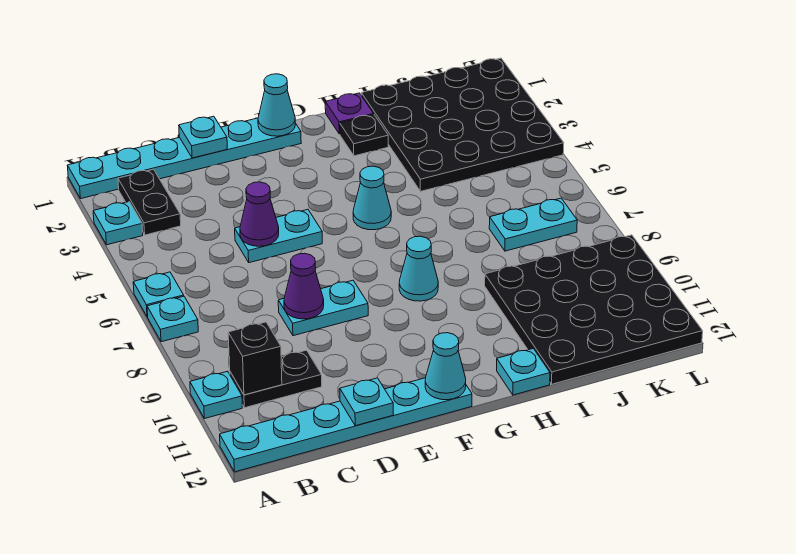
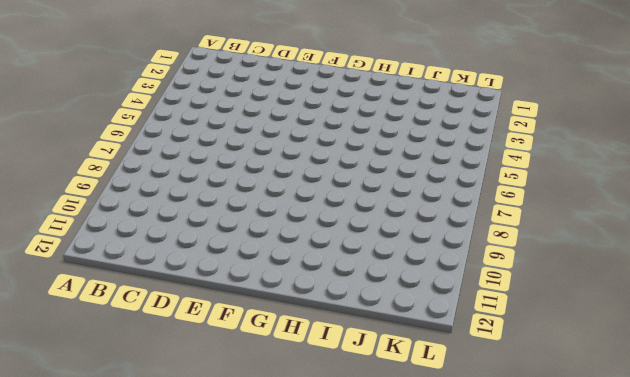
none -> cyan 1x6 plate [67,118,301,199]
none -> cyan 1x1 plate [93,202,143,245]
none -> cyan 1x1 plate [133,272,184,317]

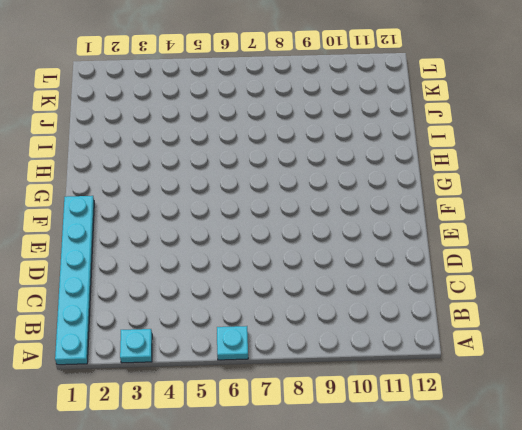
none -> cyan 1x1 plate [147,296,198,342]
none -> cyan 1x1 plate [190,371,242,419]
none -> cyan 1x6 plate [220,378,472,472]

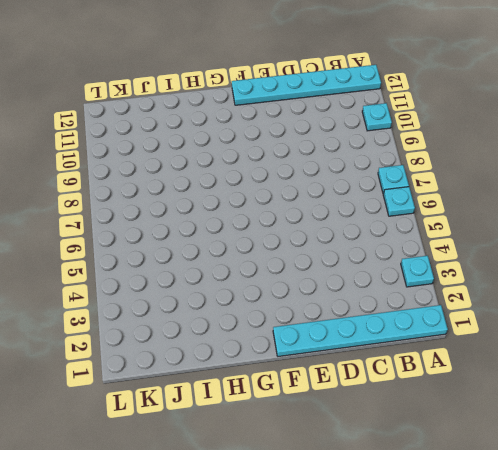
none -> black 1x2 plate [118,169,181,235]
none -> black 1x2 plate [230,350,322,408]
none -> cyan 1x2 plate [235,209,322,263]

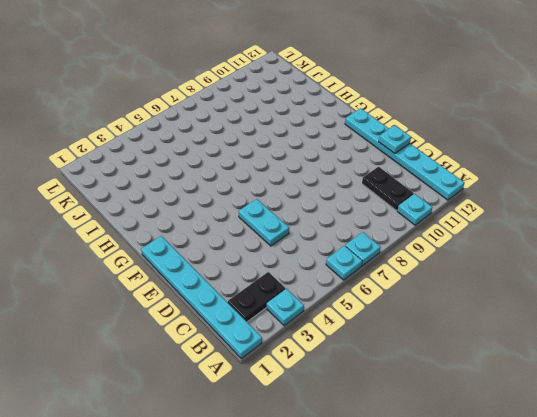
none -> cyan 1x2 plate [278,280,368,336]
none -> cyan 1x1 cone [353,166,391,230]
none -> cyan 1x1 cone [399,236,438,301]

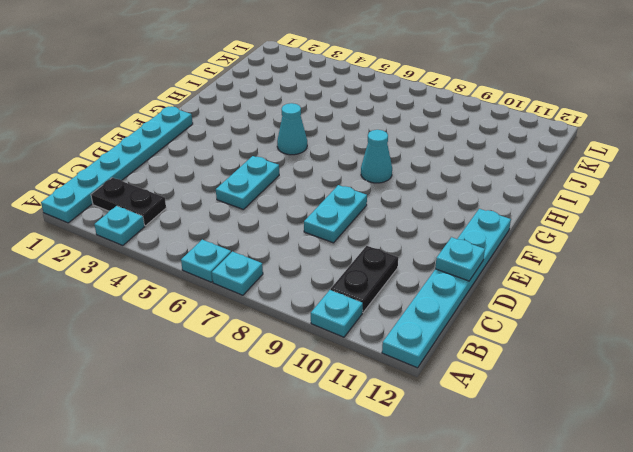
none -> purple 1x1 plate [325,93,374,134]
none -> black 1x1 plate [340,115,388,156]
none -> cyan 1x1 plate [497,348,550,395]

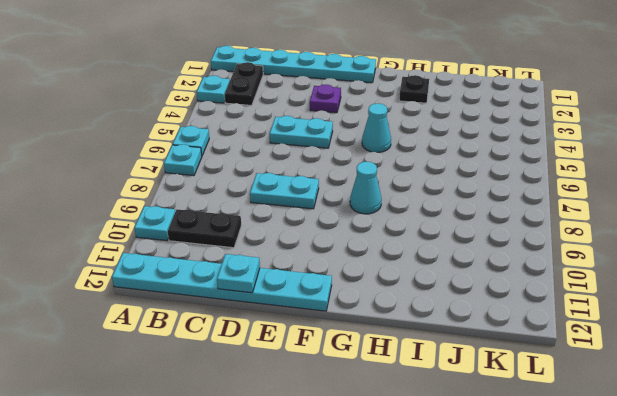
purple 1x1 plate [310,85,341,113] -> purple 1x1 plate moved to [325,93,374,134]
none -> cyan 1x1 plate [497,348,550,395]
none -> black 4x4 plate [361,58,564,191]
none -> black 4x4 plate [485,235,703,384]

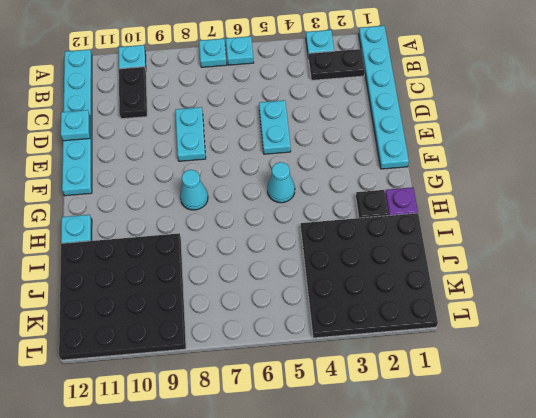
none -> cyan 1x2 plate [489,198,577,251]
none -> black 1x1 brick [228,322,282,395]
none -> cyan 1x1 plate [179,116,227,158]

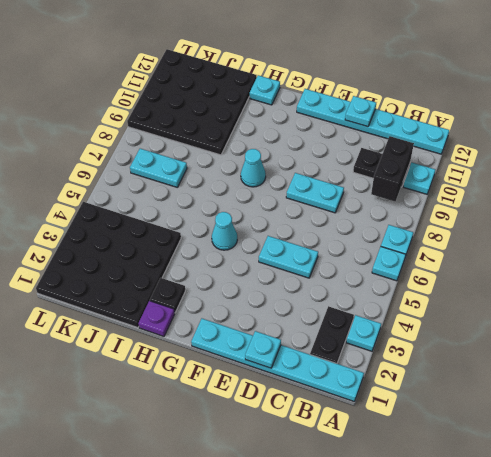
black 1x2 brick [371,136,414,201] -> black 1x1 brick [228,322,282,395]
none -> purple 1x1 cone [240,182,279,246]
none -> purple 1x1 cone [284,253,324,319]
none -> cyan 1x1 cone [258,74,295,136]

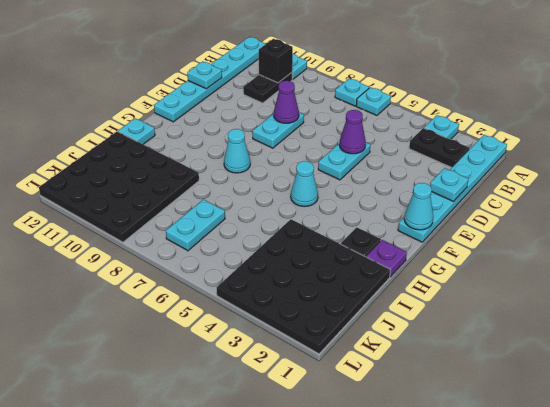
none -> cyan 1x1 cone [425,333,466,400]

